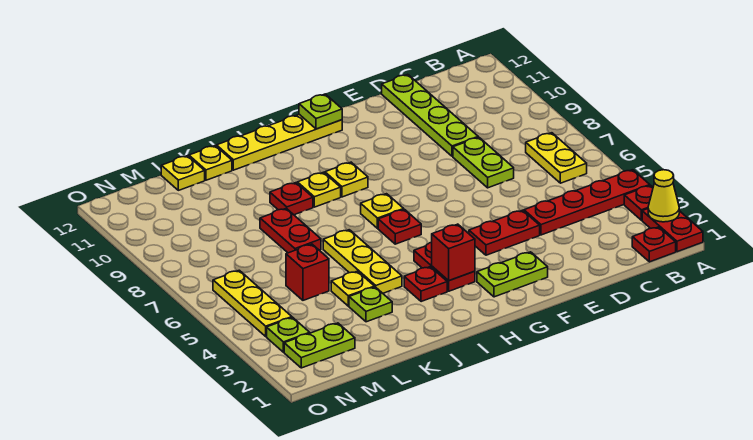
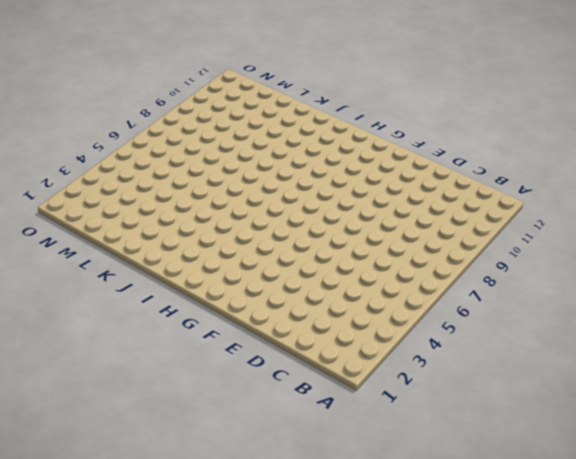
none -> red 1x2 plate [642,209,703,252]
none -> red 1x1 plate [624,185,653,220]
none -> red 1x4 plate [524,170,650,235]
none -> red 1x1 plate [632,227,676,262]

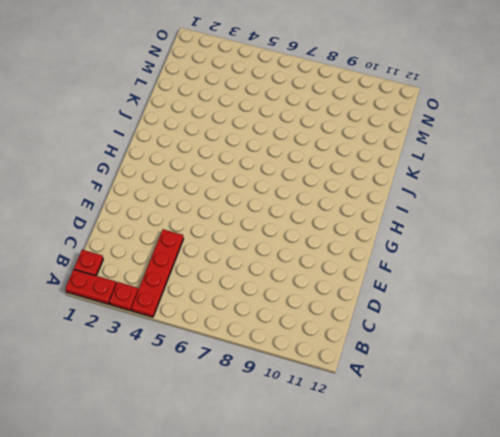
none -> yellow 1x2 plate [526,133,587,183]
none -> lime 1x2 plate [453,137,514,188]
none -> lime 1x4 plate [382,74,478,156]
none -> red 1x2 plate [469,210,540,255]

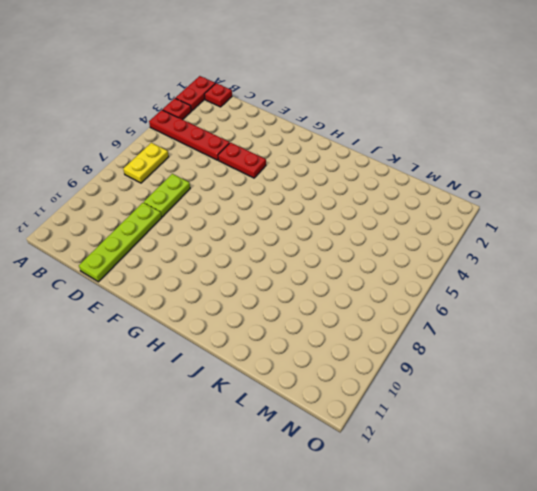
none -> lime 1x2 plate [477,252,548,297]
none -> yellow 1x4 plate [217,114,342,170]
none -> red 1x2 plate [414,242,475,291]
none -> red 1x1 plate [378,209,421,244]

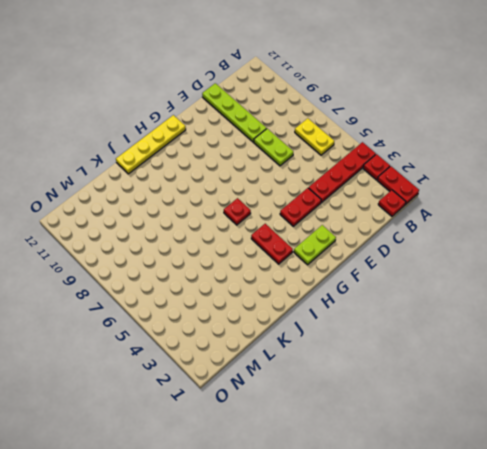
none -> yellow 1x1 plate [361,194,404,228]
none -> yellow 1x1 plate [325,162,368,197]
none -> red 1x1 plate [404,267,447,302]
none -> yellow 1x1 plate [297,172,341,207]

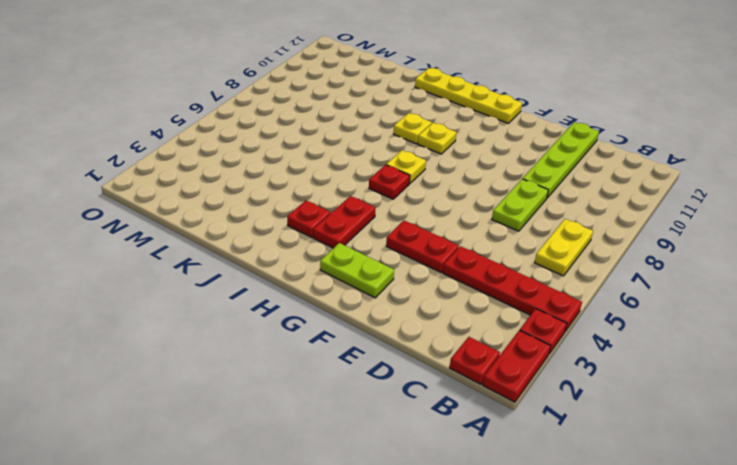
none -> yellow 1x3 plate [323,230,402,293]
none -> red 1x1 plate [270,183,313,215]
none -> lime 1x1 plate [349,287,392,322]
none -> yellow 1x1 plate [331,271,374,306]

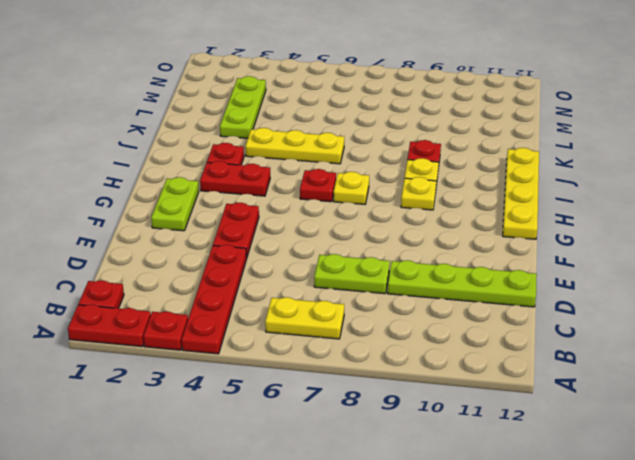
lime 1x3 plate [220,76,266,138] -> lime 1x1 plate [349,287,392,322]
none -> yellow 1x1 plate [331,271,374,306]
none -> red 1x2 plate [260,208,321,253]
none -> yellow 1x1 plate [189,146,232,180]
none -> red 1x1 brick [286,244,329,300]

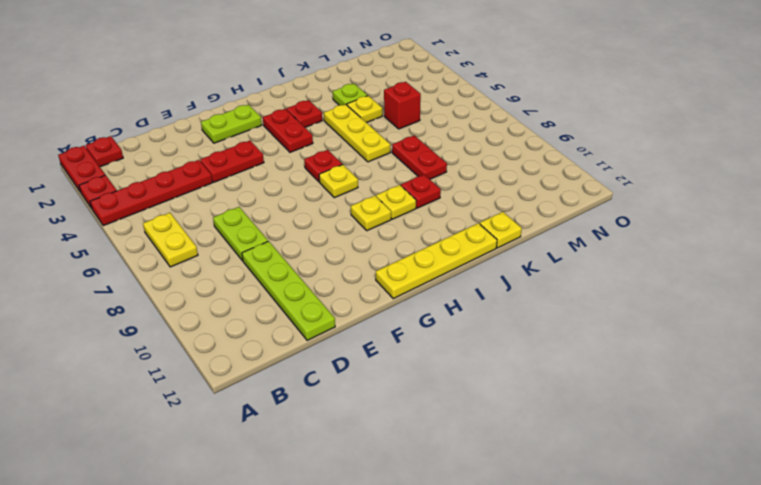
none -> yellow 1x1 plate [161,156,205,190]
none -> lime 1x2 plate [284,323,355,368]
none -> lime 1x1 plate [267,317,309,352]
none -> yellow 1x3 plate [213,270,292,336]

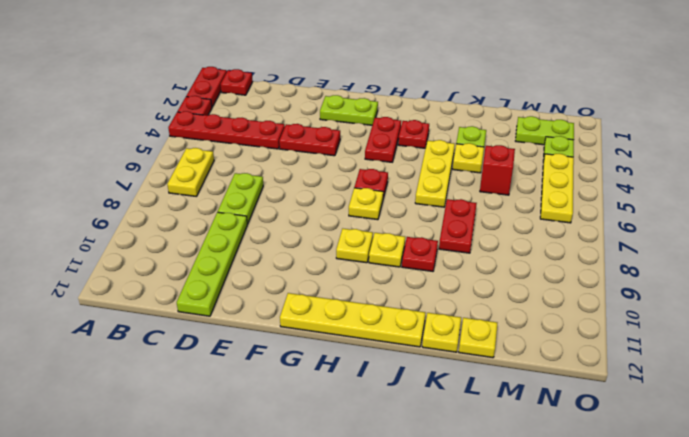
none -> yellow 1x1 cone [648,170,679,222]
none -> lime 1x1 plate [299,94,342,129]
none -> red 1x1 brick [432,224,475,281]

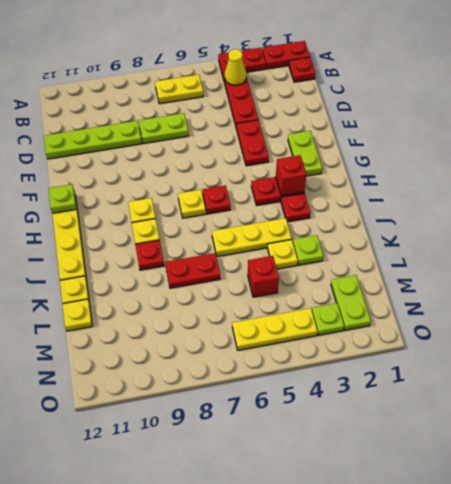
yellow 1x1 cone [225,49,246,85] -> yellow 1x1 cone moved to [648,170,679,222]

